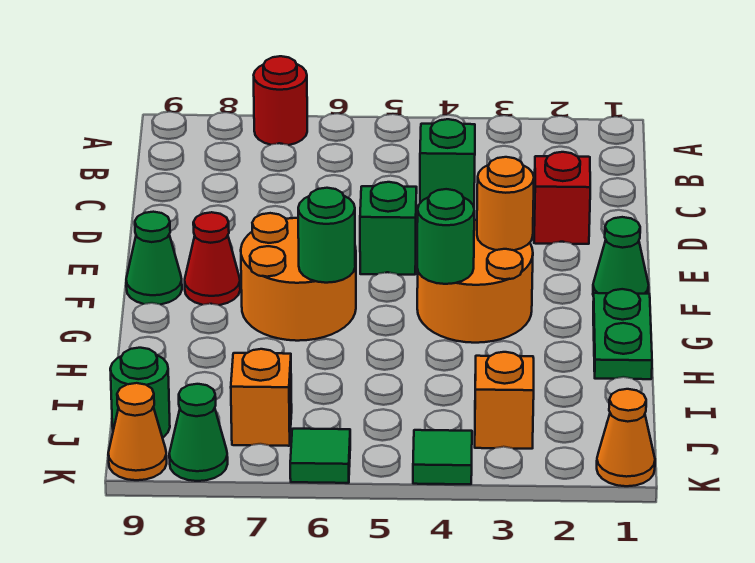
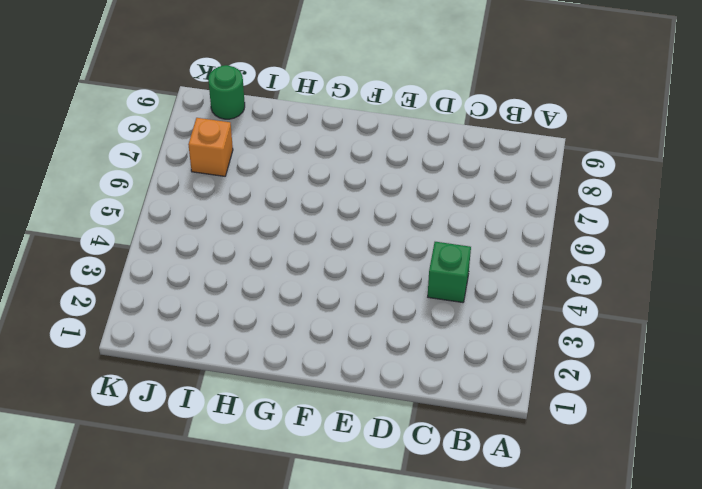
none -> red 1x1 round brick [254,56,307,145]
none -> red 1x1 brick [534,152,590,244]
none -> green 1x1 brick [360,182,417,275]

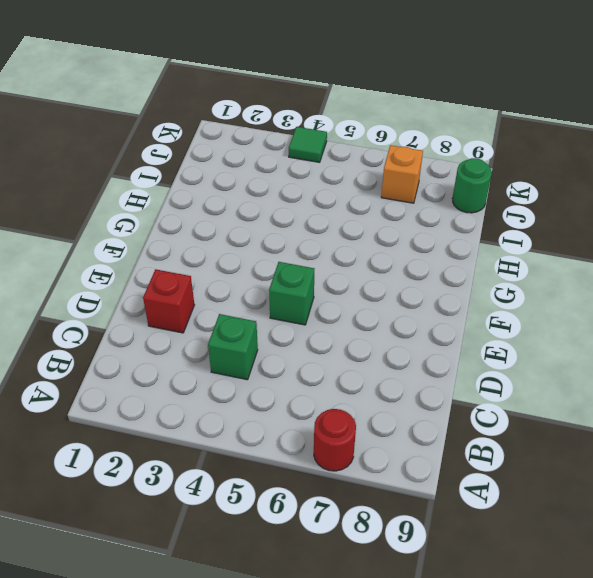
none -> green 1x1 cone [593,217,649,296]
none -> orange 2x2 round brick [417,220,533,343]
none -> orange 2x2 round brick [241,213,356,341]

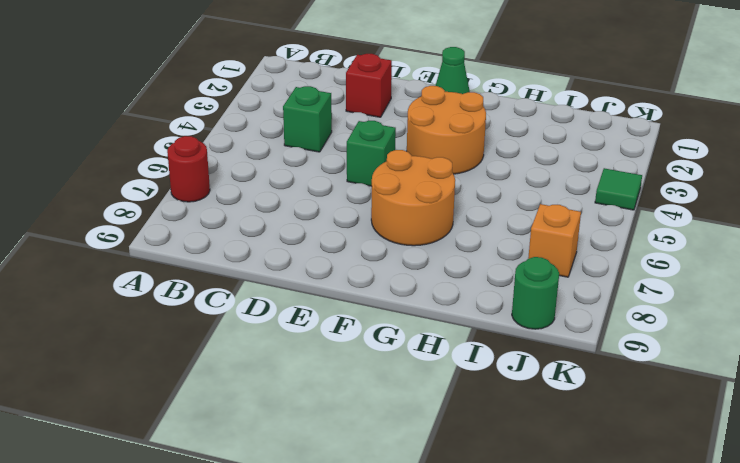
none -> red 1x1 cone [185,212,240,305]
none -> green 1x1 cone [126,212,182,304]
none -> green 1x2 plate [593,289,652,379]

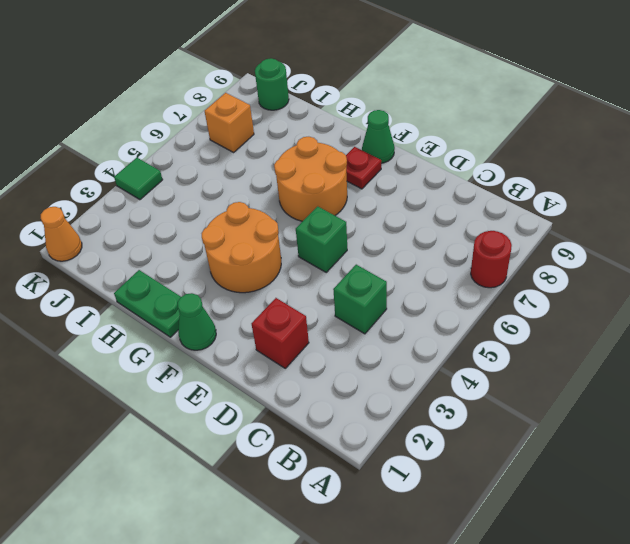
red 1x1 plate [346,147,381,189] -> red 1x1 cone [185,212,240,305]
none -> orange 1x1 brick [475,352,534,449]
none -> green 1x1 tile [290,429,350,483]
none -> green 1x1 cone [169,384,228,481]

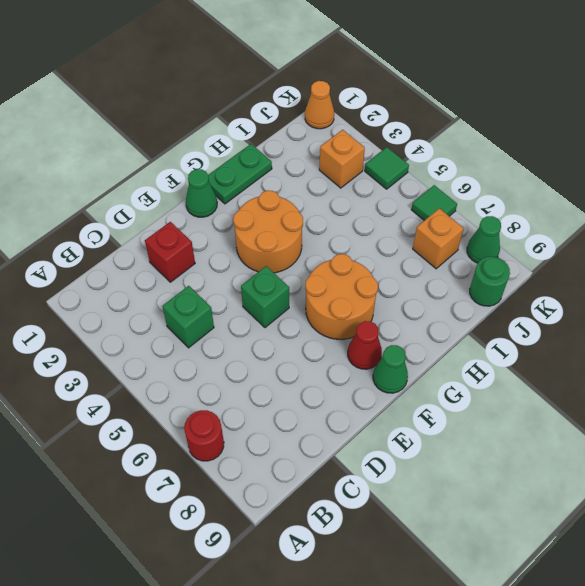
none -> orange 1x1 cone [108,383,167,480]
none -> orange 1x1 round brick [477,157,534,250]
none -> green 1x1 round brick [417,189,474,284]

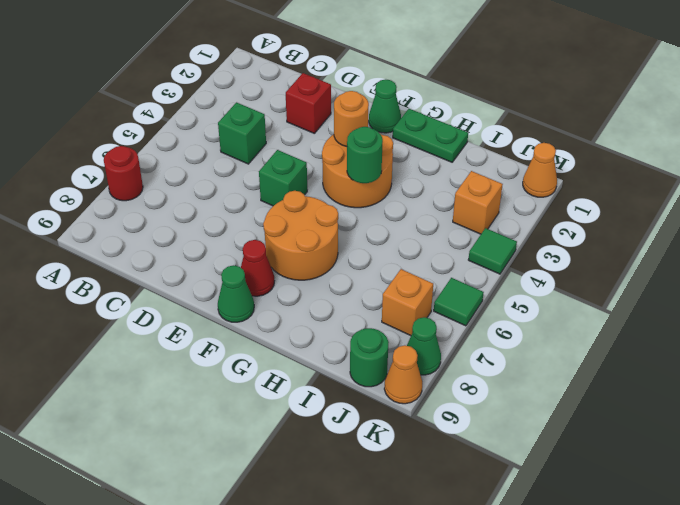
none -> green 1x1 round brick [298,188,355,283]

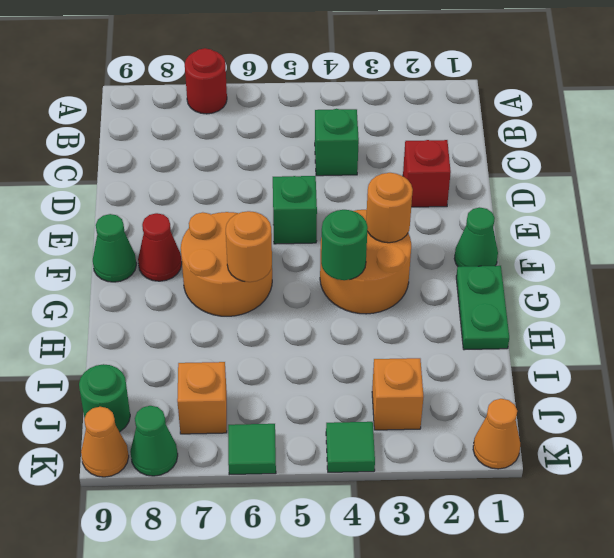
orange 1x1 round brick [226,211,272,282] -> green 1x1 round brick [298,188,355,283]

